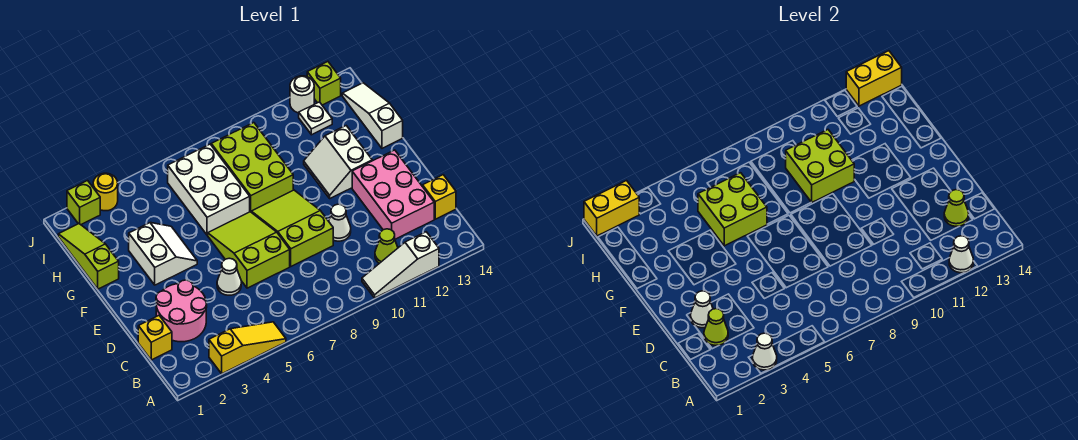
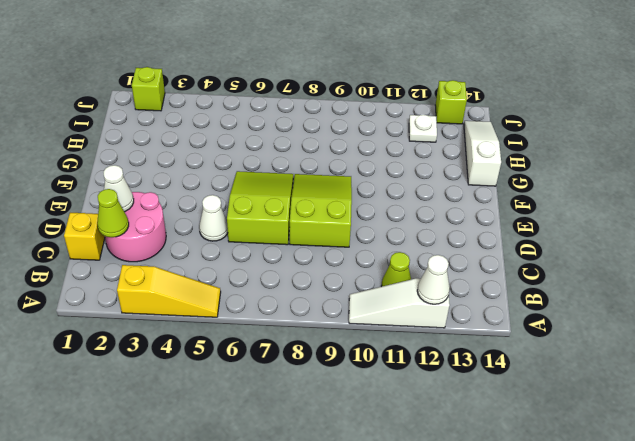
none -> pink 2x3 brick [352,150,434,239]
none -> yellow 1x1 brick [423,175,456,219]
none -> white 1x1 cone [329,204,351,241]
none -> white 2x2 slope [129,223,197,285]

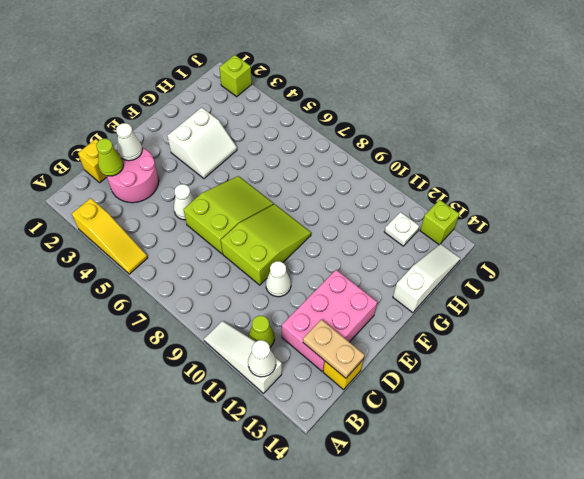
tan 1x2 plate [303,319,365,378] -> lime 1x1 cone [944,190,969,226]
none -> white 2x2 slope [304,126,372,198]
none -> lime 1x3 slope [58,224,119,289]
none -> white 2x3 brick [168,144,250,235]
none -> lime 2x3 brick [211,123,293,212]

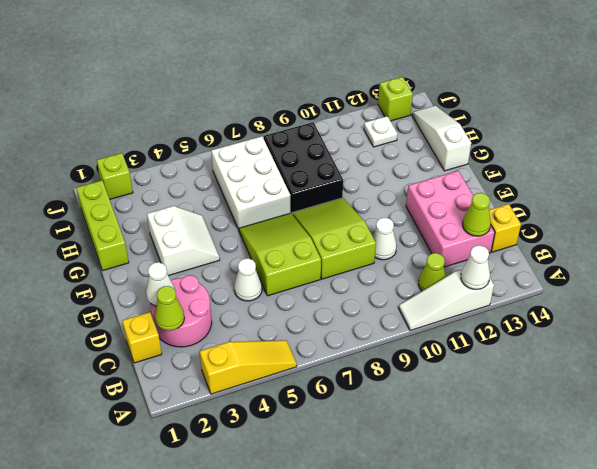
lime 1x3 brick [76,181,129,271] -> lime 1x3 slope [58,224,119,289]
black 2x3 brick [264,122,343,214] -> lime 2x3 brick [211,123,293,212]
none -> white 2x2 slope [304,126,372,198]
none -> yellow 1x1 round brick [93,173,118,211]
none -> white 1x1 round brick [290,76,314,113]
none -> white 1x1 cone [752,333,777,370]

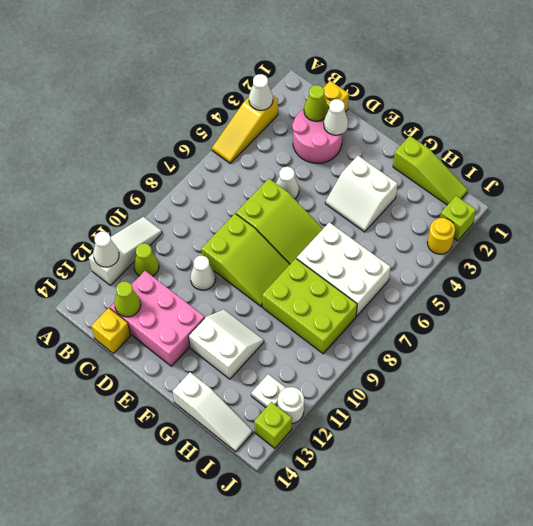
none -> lime 2x2 brick [698,173,767,246]
none -> lime 2x2 brick [786,130,854,202]
none -> yellow 1x2 brick [584,181,639,236]
none -> yellow 1x2 brick [846,51,902,106]

